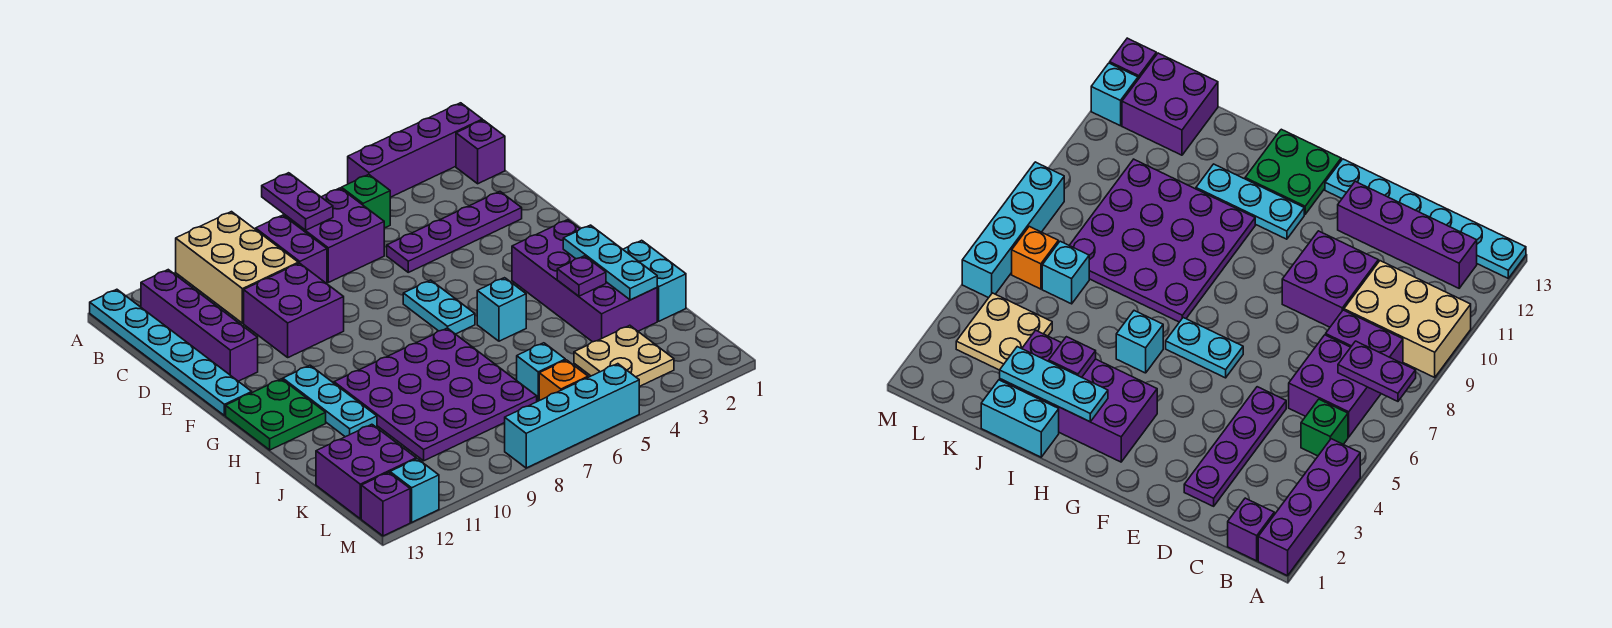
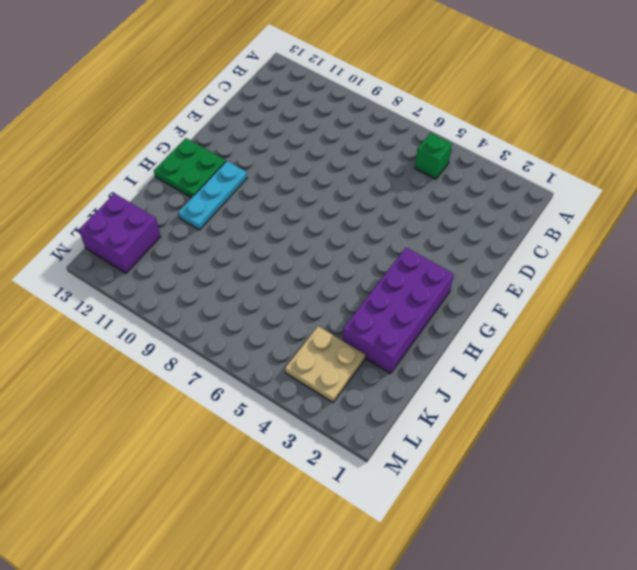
none -> purple 1x4 brick [348,103,482,197]
none -> tan 2x3 brick [176,212,298,323]
none -> cyan 1x6 plate [90,289,252,416]

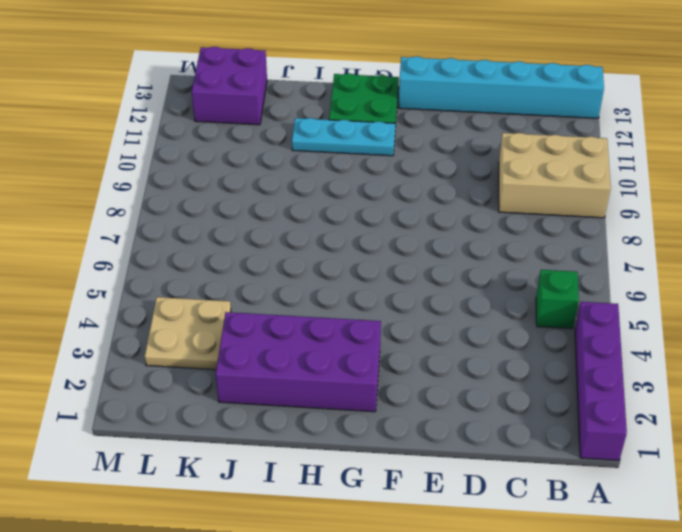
cyan 1x6 brick [398,56,604,118] -> cyan 1x6 plate [90,289,252,416]
none -> purple 1x1 brick [456,120,505,184]
none -> purple 2x2 brick [284,188,384,282]
none -> purple 1x2 brick [256,215,327,284]

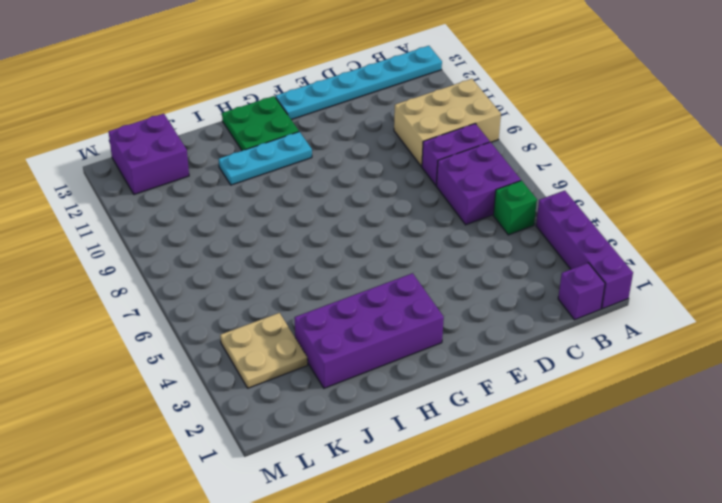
none -> purple 1x4 brick [141,270,258,381]
none -> purple 1x4 plate [387,192,522,272]
none -> purple 2x2 brick [244,263,344,357]

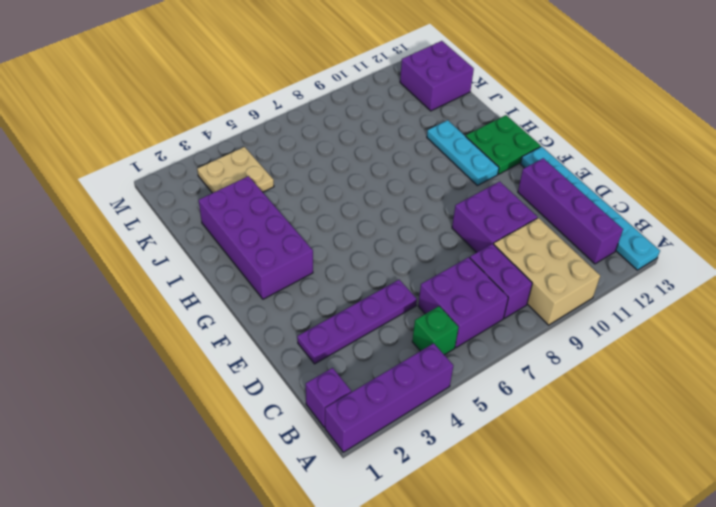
none -> cyan 1x2 plate [403,280,475,334]
none -> cyan 1x1 brick [477,278,526,341]
none -> purple 4x4 plate [334,328,537,461]

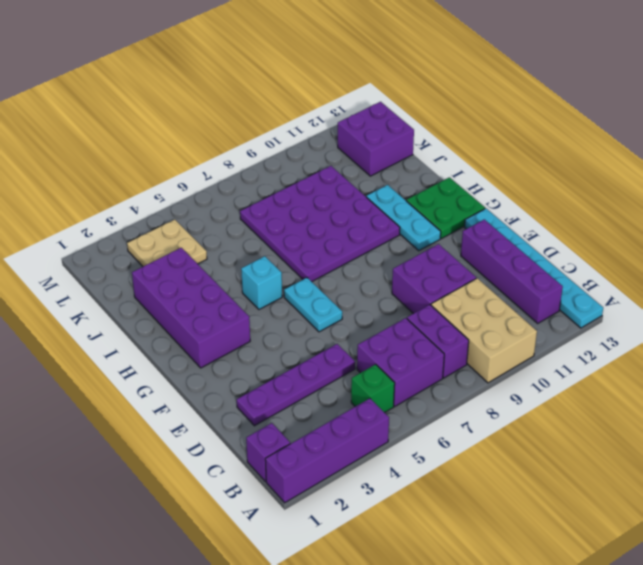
none -> cyan 1x2 brick [623,240,686,321]
none -> cyan 1x1 brick [517,343,565,402]
none -> orange 1x1 brick [539,360,588,400]

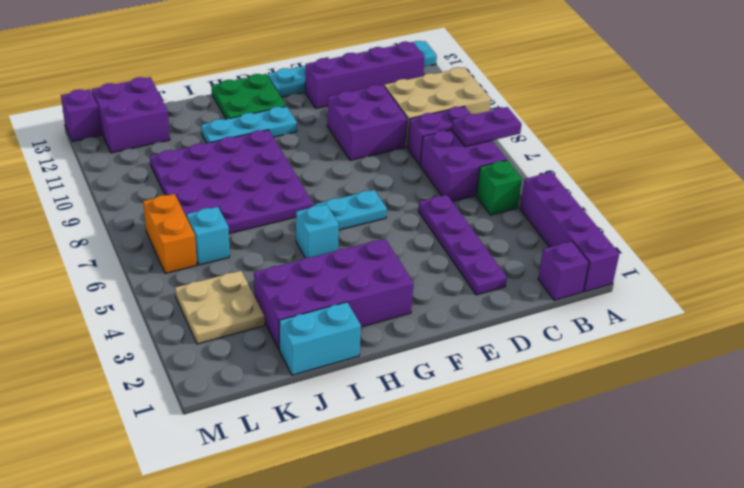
orange 1x2 brick [143,194,197,273] -> orange 1x1 brick [539,360,588,400]
none -> cyan 1x4 brick [505,364,639,468]
none -> cyan 1x1 brick [390,459,439,522]
none -> cyan 1x3 plate [563,225,657,300]

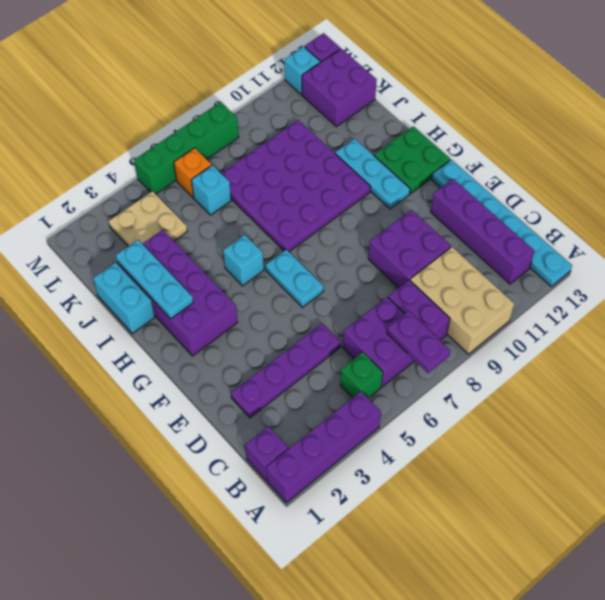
green 1x4 brick [134,102,239,194] -> cyan 1x4 brick [505,364,639,468]
none -> purple 1x1 plate [557,256,606,296]

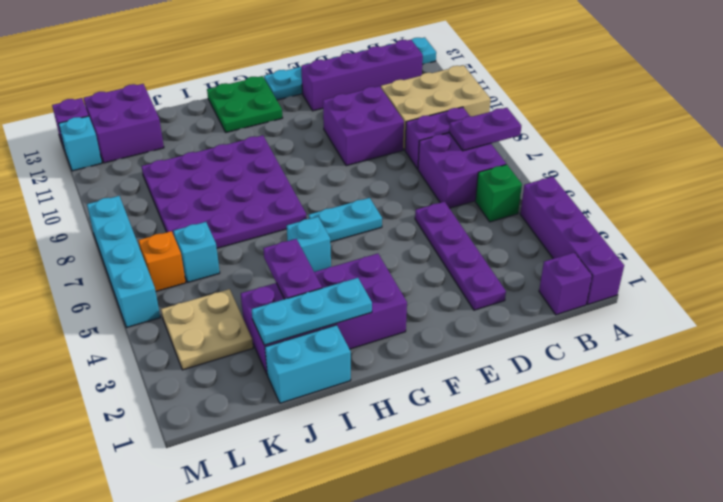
purple 1x2 plate [263,239,322,299] -> purple 1x1 plate [557,256,606,296]
none -> cyan 1x3 plate [283,365,377,437]

